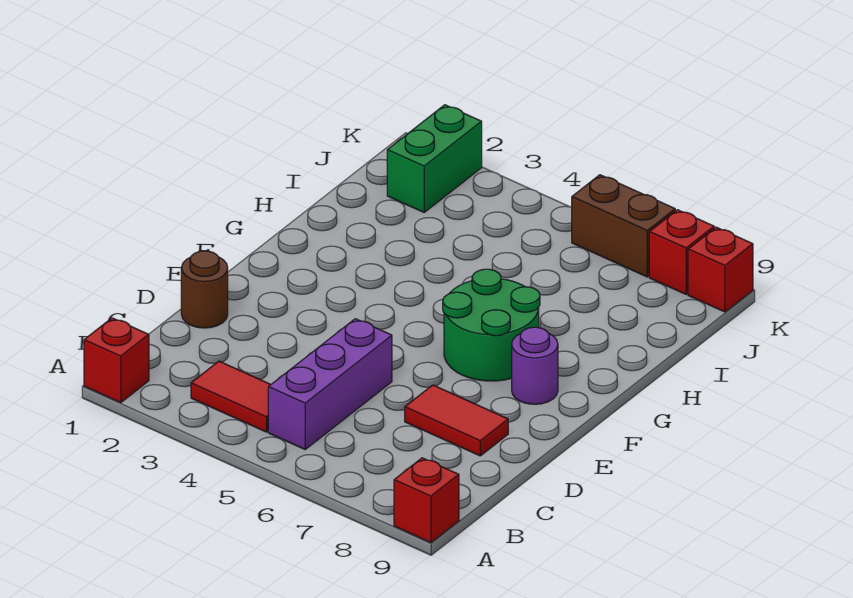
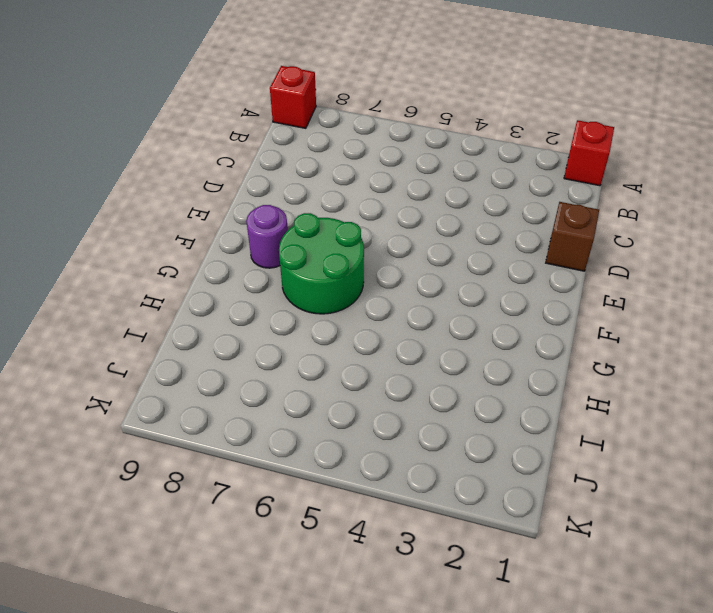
brown 1x1 brick [546,202,599,271] -> brown 1x1 round brick [181,251,228,328]
none -> red 1x2 tile [191,361,271,432]
none -> purple 1x3 brick [268,319,392,449]
none -> red 1x2 tile [405,385,508,456]

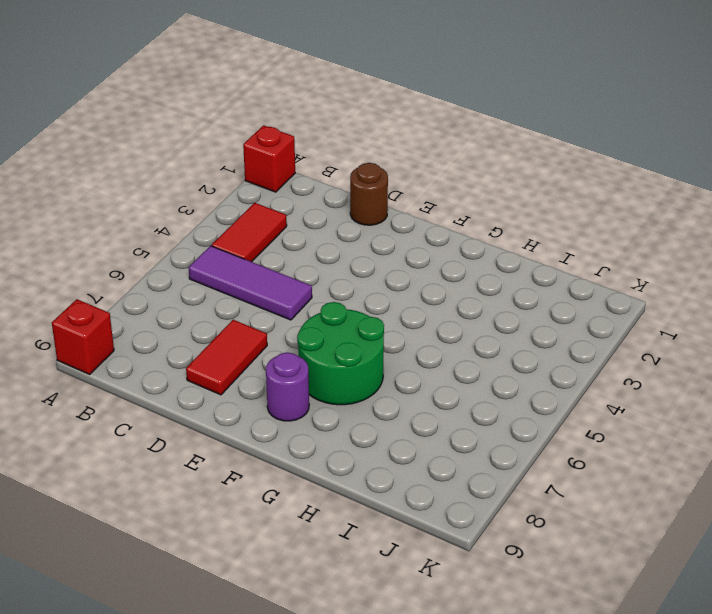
purple 1x3 tile [189,246,312,320] -> purple 1x3 brick [268,319,392,449]
none -> green 1x2 brick [387,105,482,212]
none -> brown 1x2 brick [572,175,675,277]
none -> red 1x1 brick [649,210,714,294]

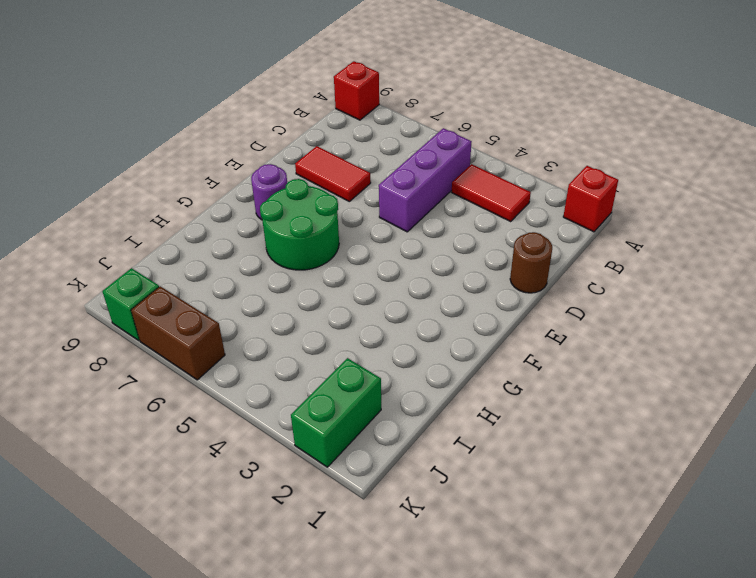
green 1x1 brick [103,268,159,340] -> red 1x1 brick [649,210,714,294]
none -> red 1x1 brick [688,227,753,312]

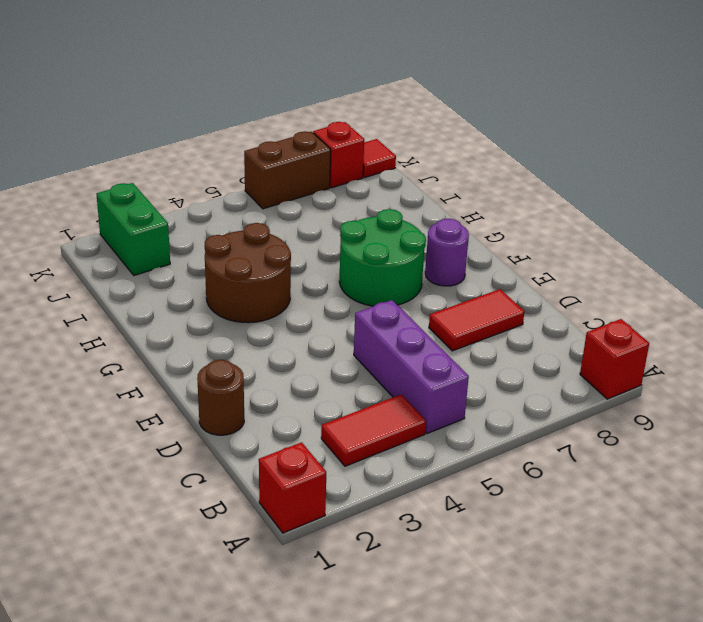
brown 2x2 round brick [205,223,291,323] -> none
red 1x1 tile [363,139,396,178] -> red 1x1 brick [688,227,753,312]

